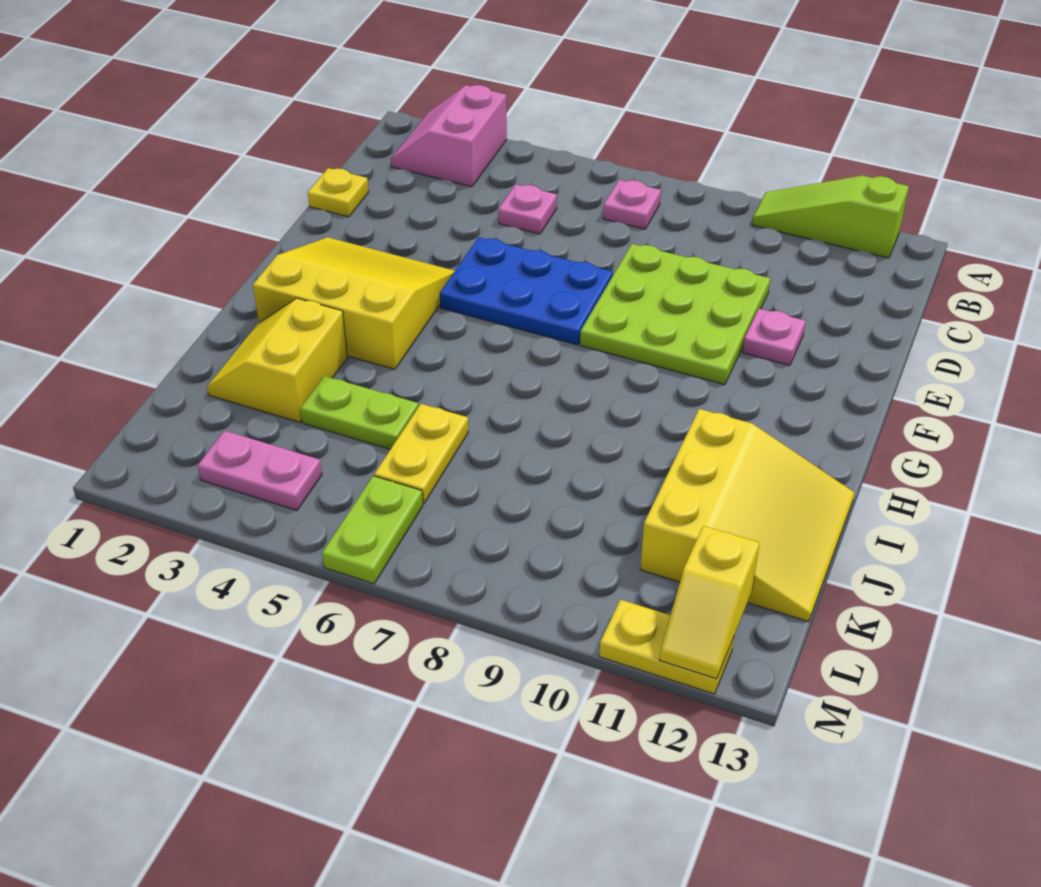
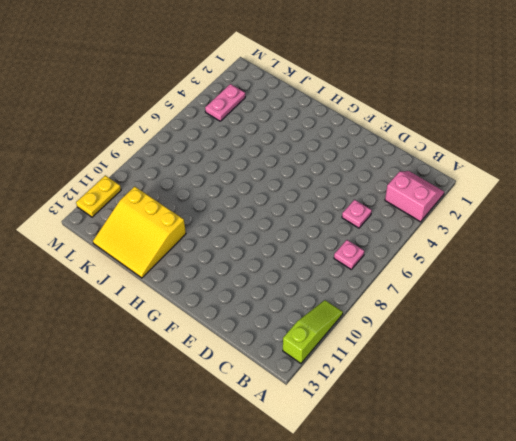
none -> yellow 1x1 plate [308,168,369,217]
none -> lime 3x3 plate [580,244,770,385]
none -> blue 2x3 plate [440,237,613,345]

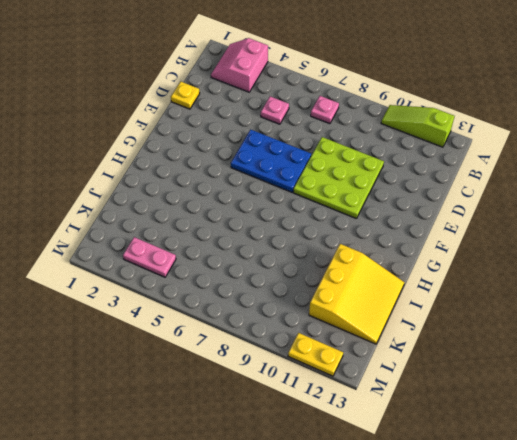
none -> pink 1x1 plate [743,309,805,365]
none -> yellow 3x3 slope [253,237,455,369]
none -> yellow 2x2 slope [207,298,347,422]

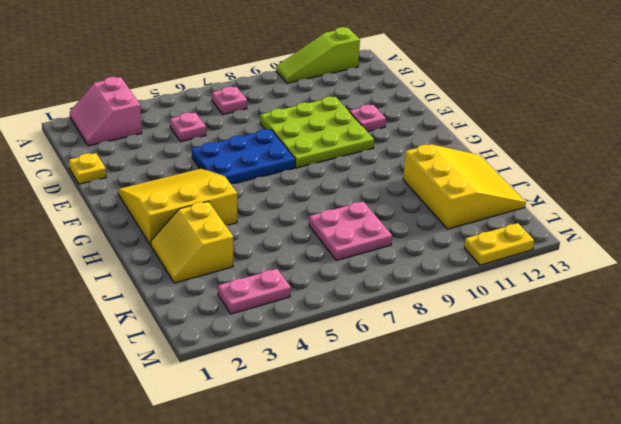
pink 2x2 plate [309,202,392,261] -> none
none -> lime 1x2 plate [300,376,419,449]
none -> yellow 1x2 plate [374,404,468,504]
none -> lime 1x2 plate [322,476,423,584]

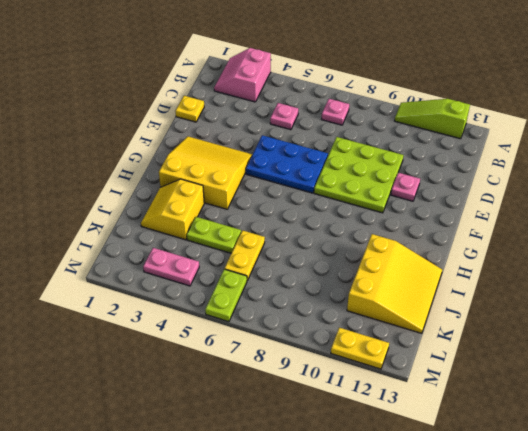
none -> yellow 1x2 slope [659,526,760,679]

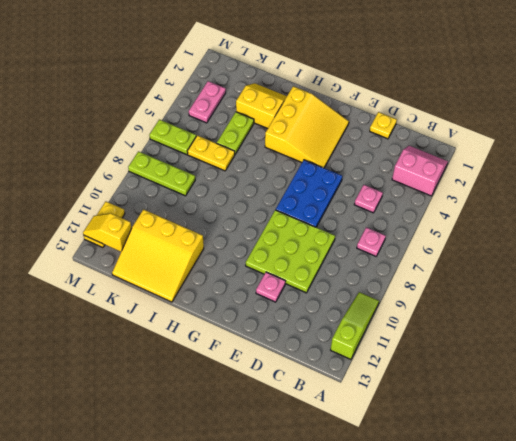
lime 1x3 plate [128,152,195,196] -> none

